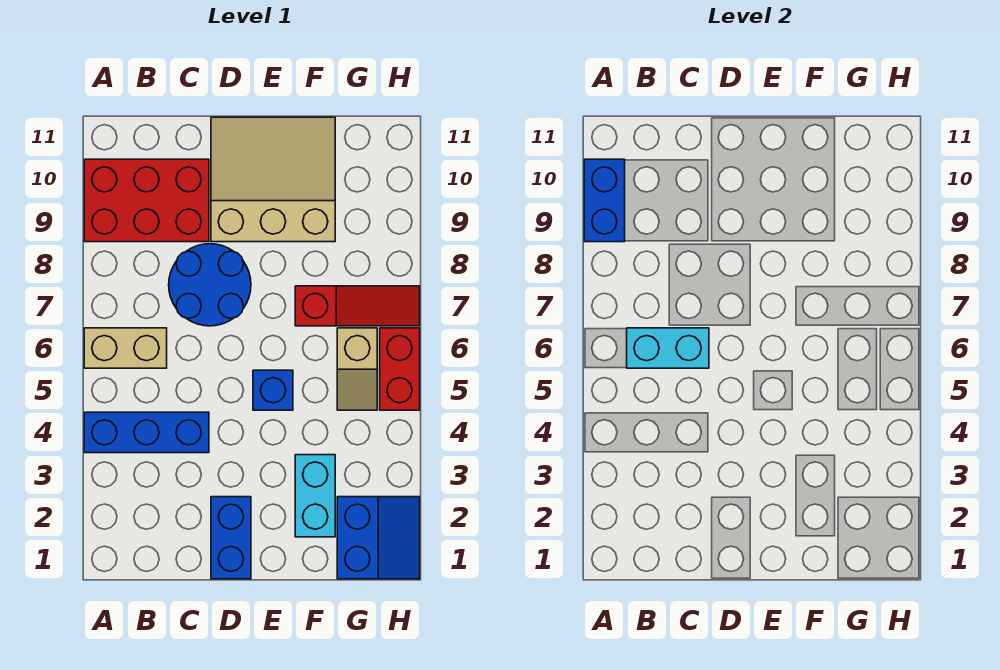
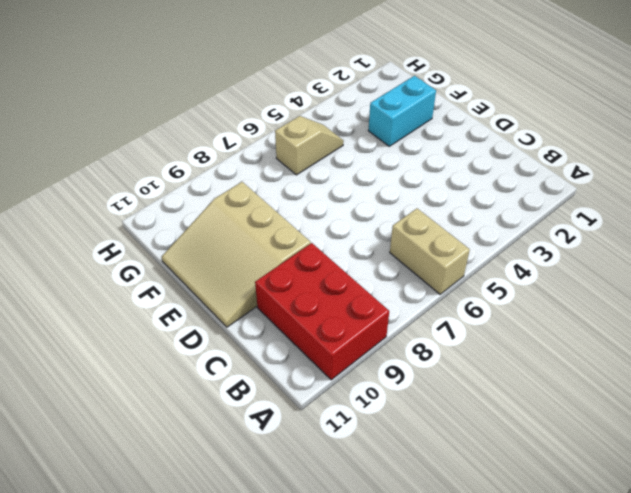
none -> blue 1x3 brick [84,412,209,453]
none -> blue 2x2 round brick [169,244,251,326]
none -> blue 1x2 brick [211,497,251,579]

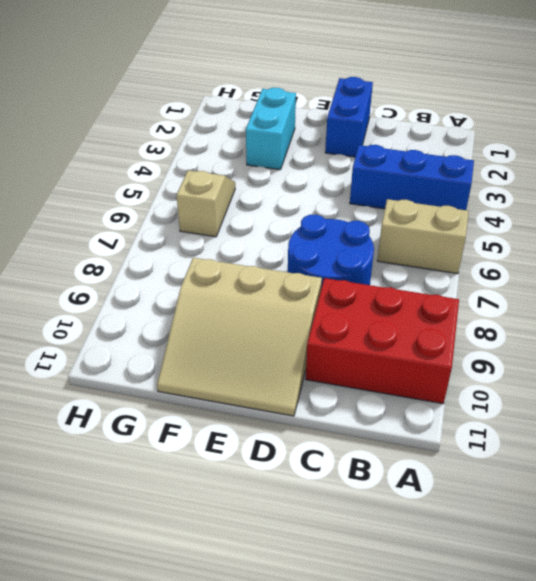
none -> blue 1x1 brick [253,370,293,410]
none -> red 1x3 slope [295,286,420,326]
none -> blue 2x2 slope [337,497,420,579]

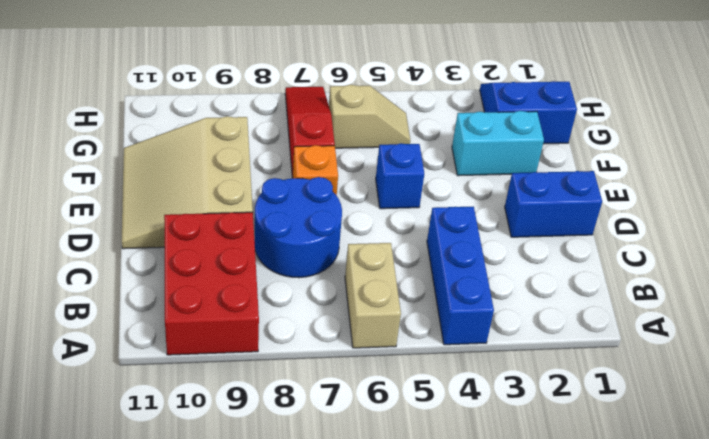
orange 1x1 brick [293,145,338,196] -> none
none -> red 1x2 brick [380,328,420,410]
none -> blue 1x2 brick [584,159,625,242]
none -> cyan 1x2 brick [627,328,709,368]

